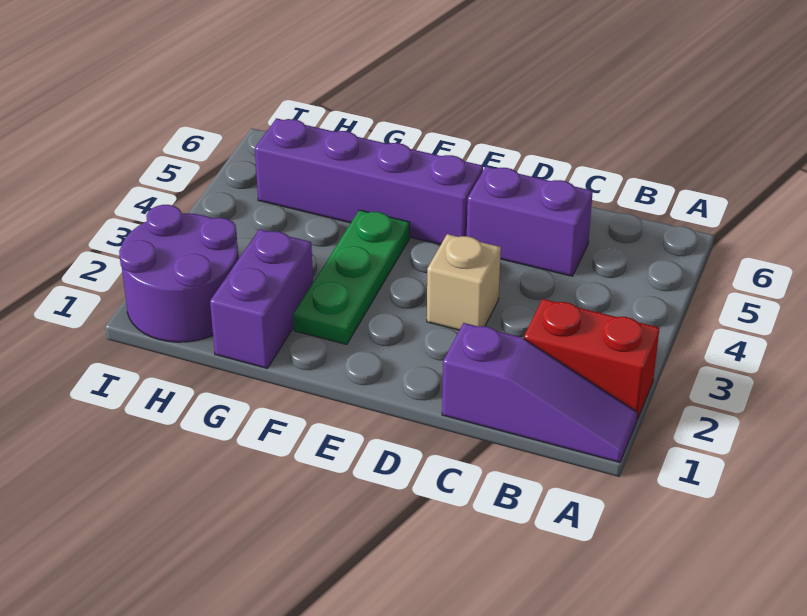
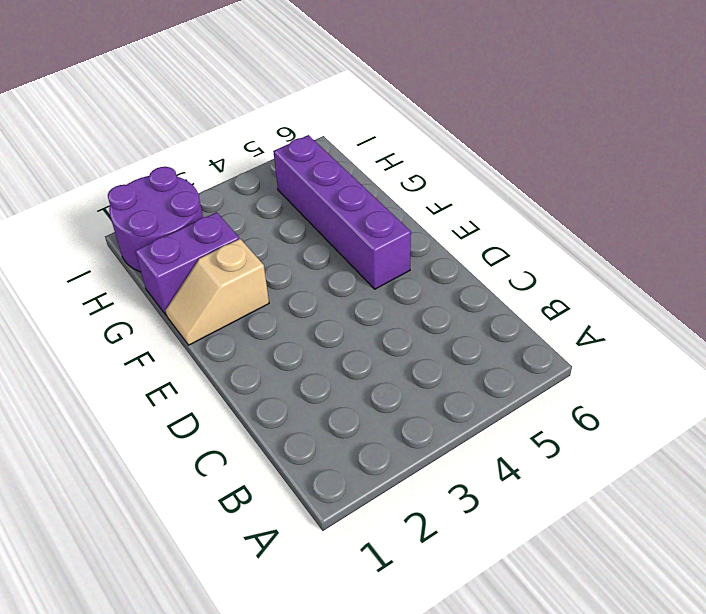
tan 1x2 slope [165,239,269,345] -> green 1x3 plate [293,210,410,345]
none -> purple 1x3 slope [442,323,638,462]
none -> red 1x2 brick [524,299,660,420]

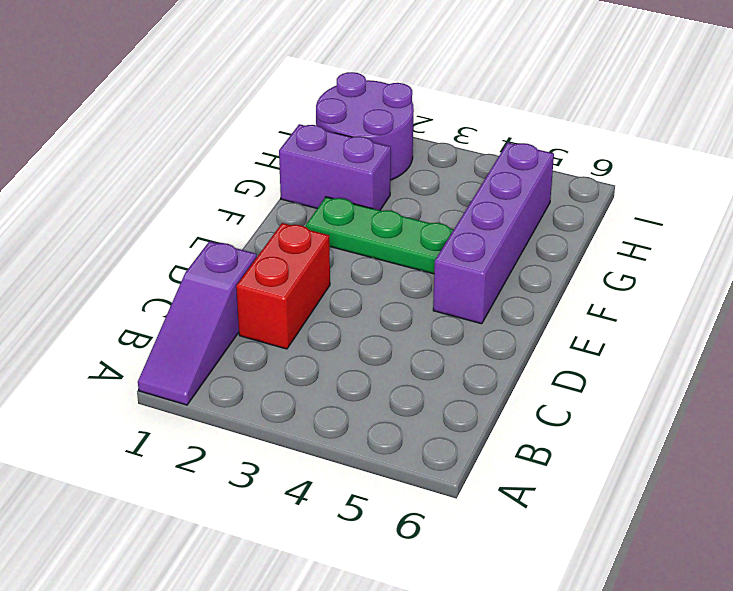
red 1x2 brick [236,223,330,349] -> red 1x2 brick moved to [524,299,660,420]
none -> purple 1x2 brick [467,166,593,276]
none -> tan 1x1 brick [427,234,501,330]

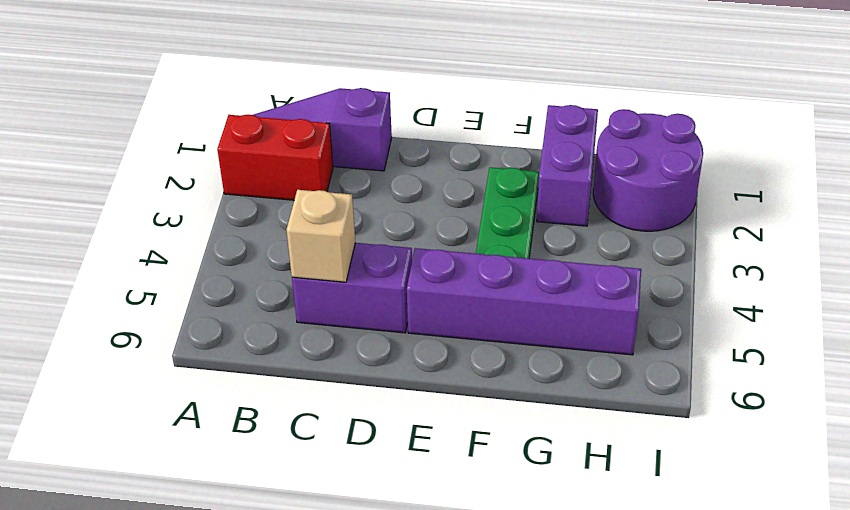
tan 1x1 brick [286,190,355,282] -> tan 1x1 brick moved to [427,234,501,330]

